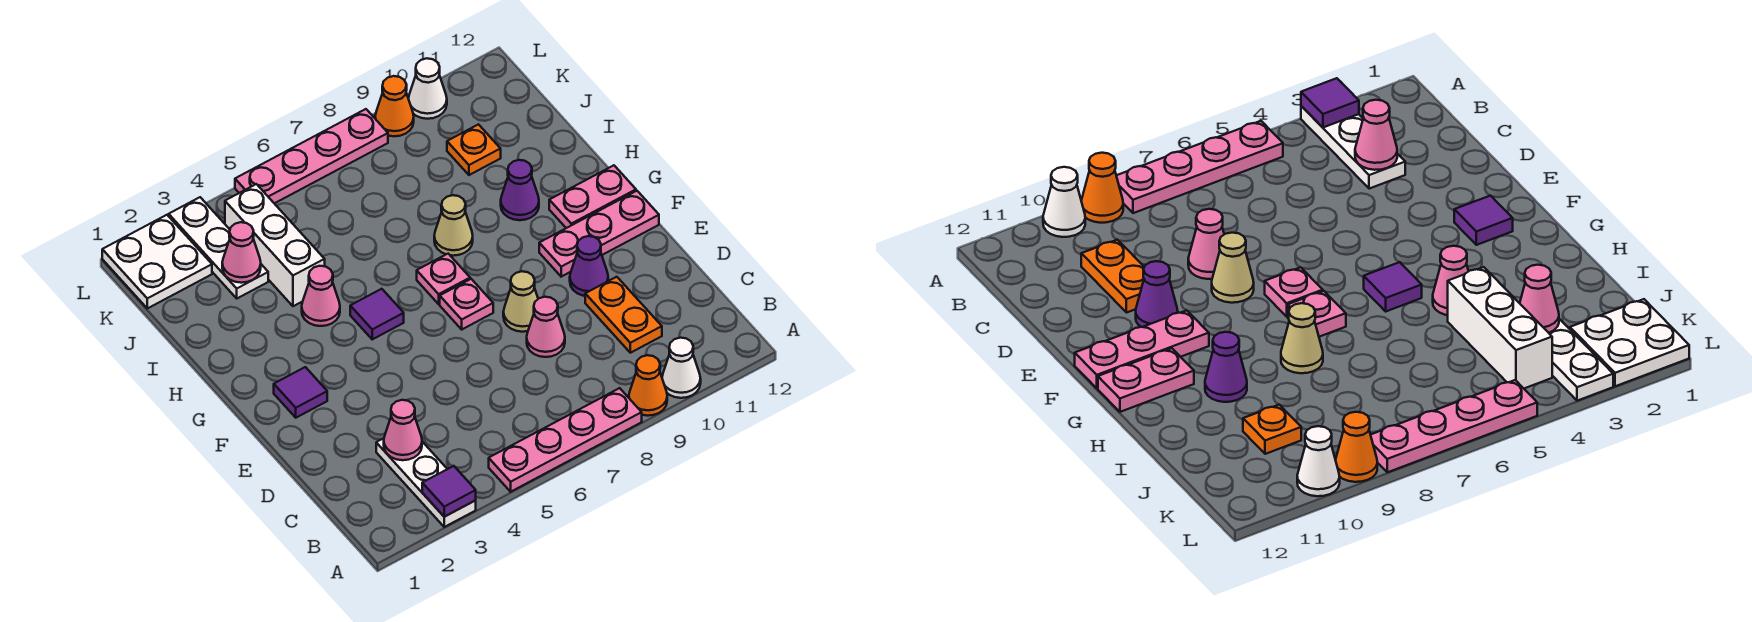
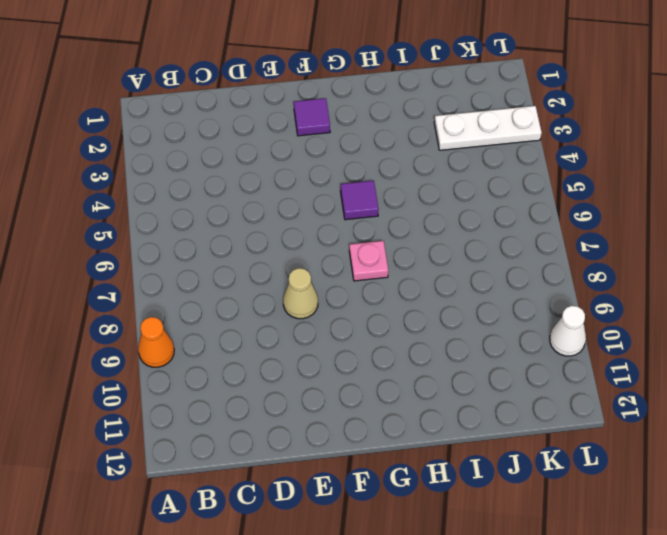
none -> white 1x3 plate [376,438,476,527]
none -> pink 1x4 plate [489,388,642,492]
none -> white 1x1 cone [662,338,701,398]

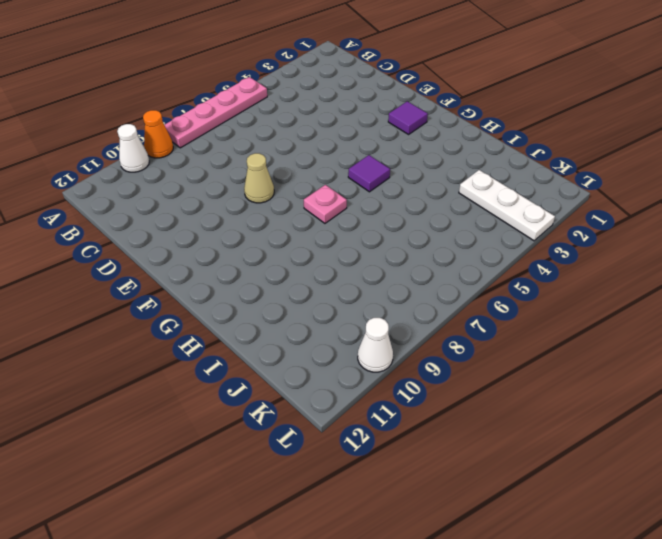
none -> white 1x3 plate [376,438,476,527]
none -> orange 1x2 plate [585,277,662,353]
none -> pink 1x1 cone [527,297,565,357]

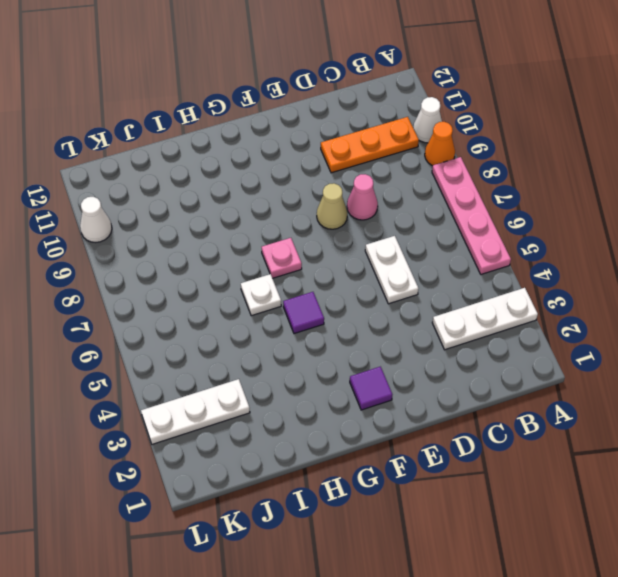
orange 1x3 plate [321,117,419,173] -> orange 1x2 plate [585,277,662,353]
white 1x2 plate [365,236,419,304] -> none
white 1x1 plate [241,274,281,316] -> none
none -> purple 1x1 cone [570,236,608,296]
none -> pink 1x1 plate [440,279,493,329]
none -> pink 1x3 plate [539,191,659,277]

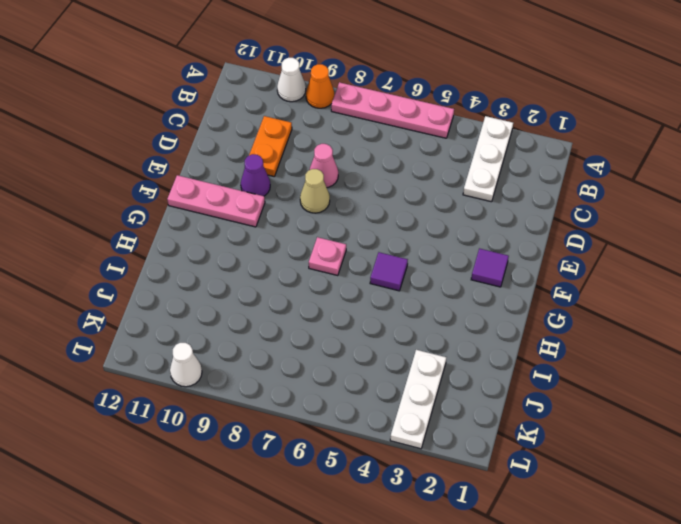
none -> pink 1x1 plate [440,279,493,329]
none -> pink 1x2 plate [549,165,636,228]
none -> pink 1x1 cone [302,266,340,326]

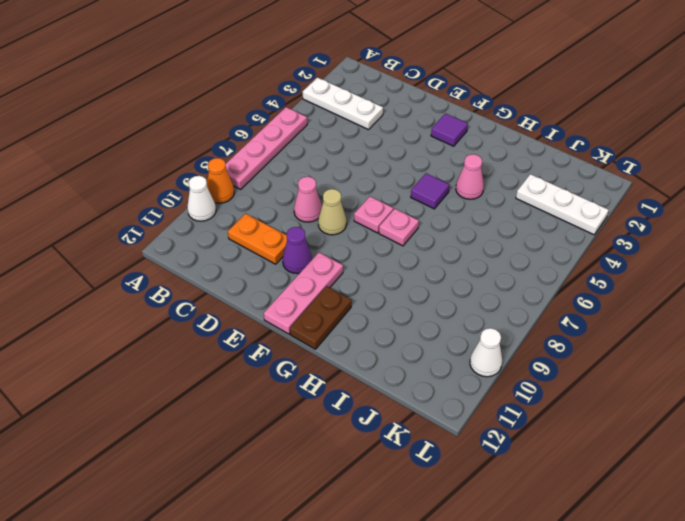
brown 1x2 plate [290,286,352,349] -> pink 1x2 plate [549,165,636,228]
none -> tan 1x1 cone [434,195,473,256]
none -> purple 1x1 cone [501,160,539,220]
none -> white 1x3 brick [225,184,325,306]

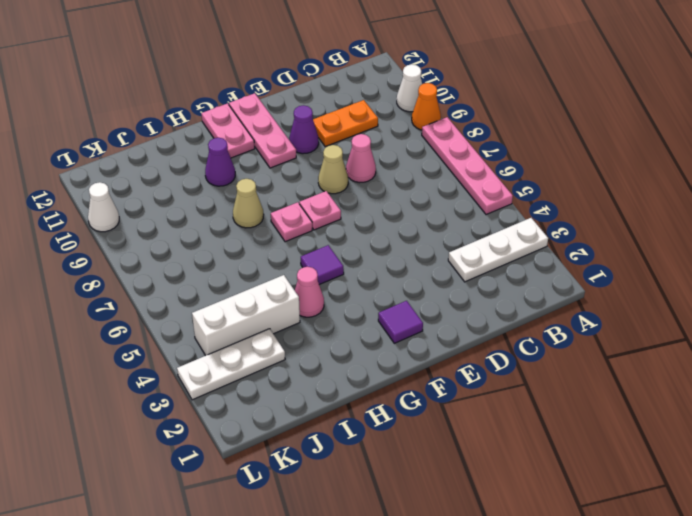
none -> orange 1x1 plate [447,124,501,175]
none -> white 2x2 plate [102,215,212,308]
none -> pink 1x4 plate [235,109,388,203]

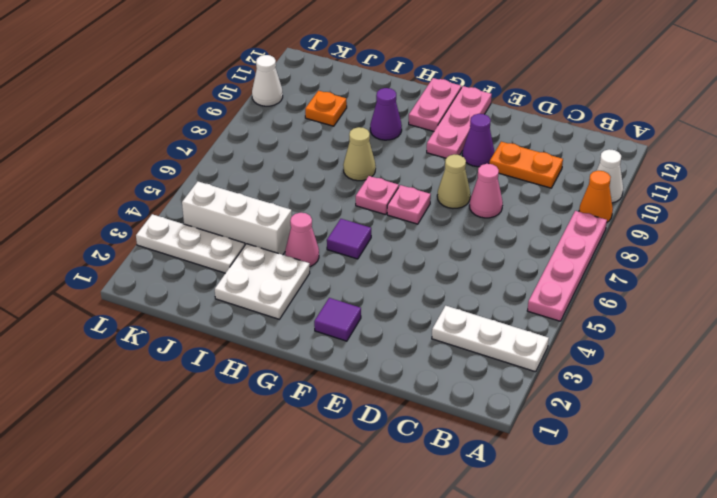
white 2x2 plate [215,244,310,319] -> white 2x2 plate moved to [102,215,212,308]
none -> pink 1x4 plate [235,109,388,203]
none -> orange 1x1 cone [375,76,414,136]
none -> purple 1x1 tile [422,466,476,517]

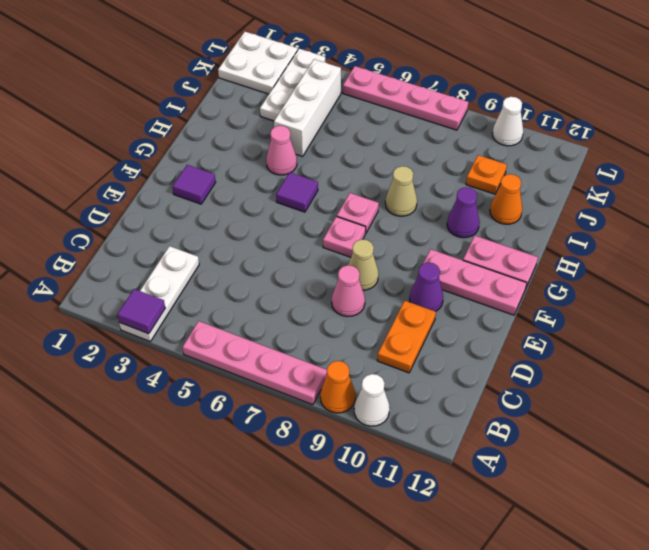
orange 1x1 cone [490,174,522,224] -> orange 1x1 cone moved to [375,76,414,136]
none -> pink 1x1 cone [384,400,422,460]
none -> pink 1x1 cone [222,222,261,283]

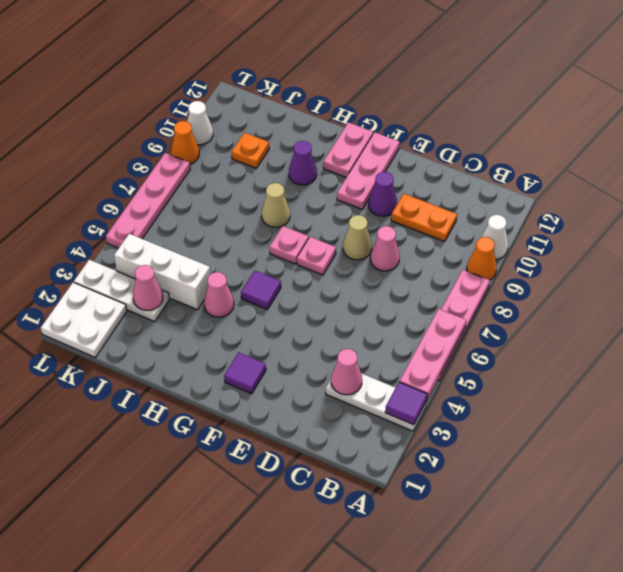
pink 1x3 plate [399,309,466,399] -> none

